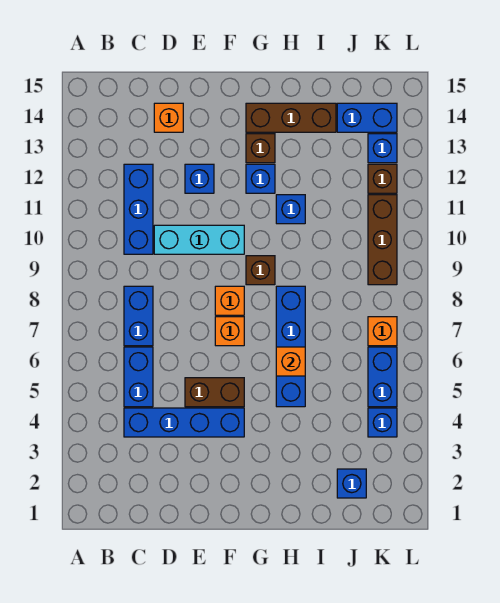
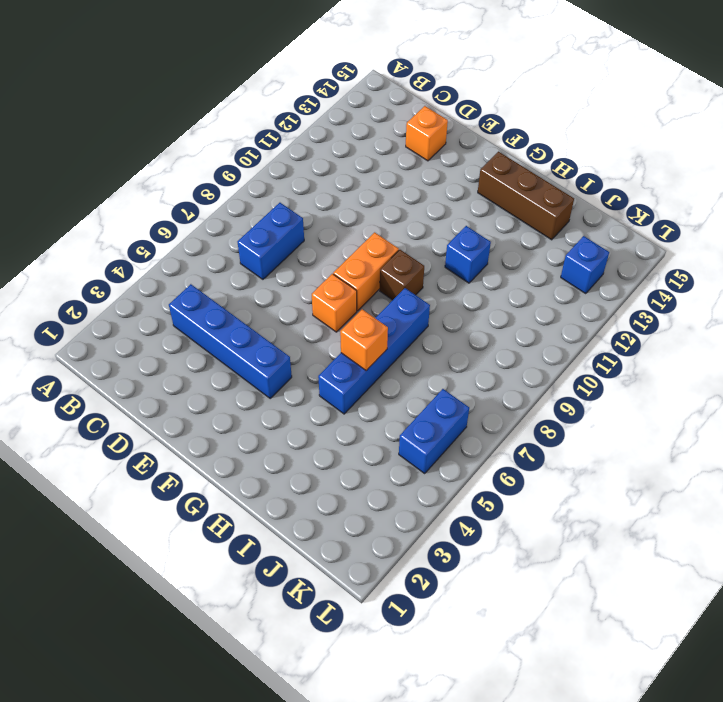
orange 1x2 brick [333,232,399,311] -> orange 1x1 brick [215,286,244,315]
none -> blue 1x2 brick [124,347,153,407]
none -> blue 1x3 brick [124,164,153,254]
none -> cyan 1x3 brick [154,225,244,254]

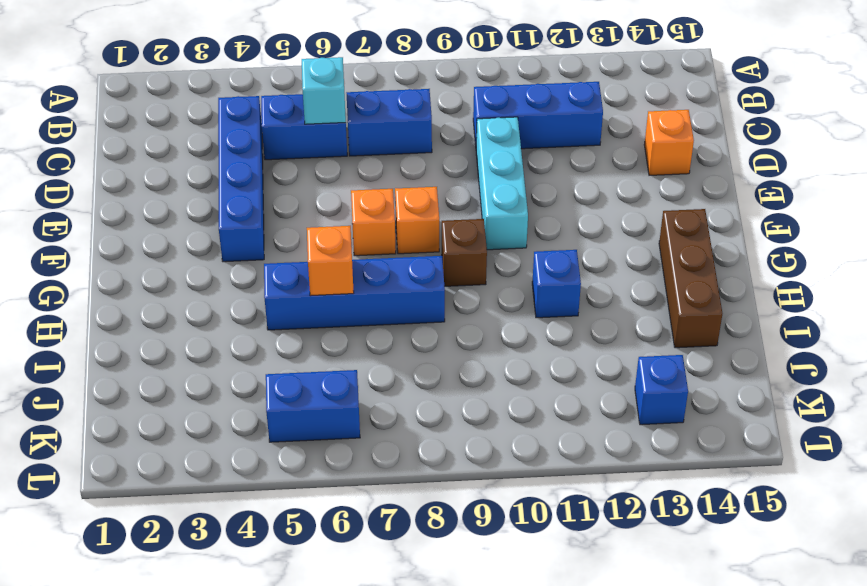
cyan 1x1 brick [302,57,346,124] -> none
none -> brown 1x2 brick [185,378,244,407]
none -> blue 1x1 brick [185,164,214,193]
none -> blue 1x1 brick [246,164,275,193]

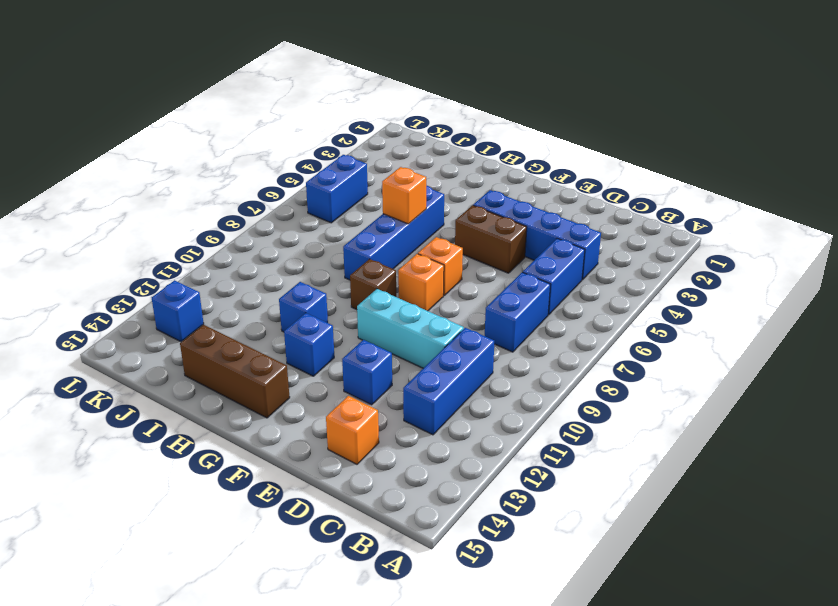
none -> brown 1x1 brick [246,134,275,163]
none -> blue 1x1 brick [337,469,366,498]
none -> blue 1x2 brick [337,103,397,132]

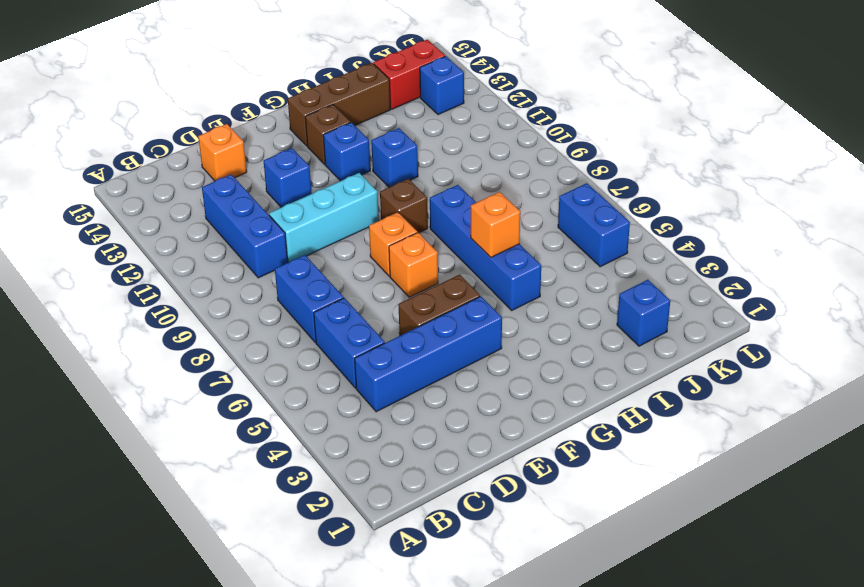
red 1x2 brick [373,40,445,109] -> blue 1x2 brick [337,103,397,132]
none -> blue 1x1 brick [368,408,397,437]
none -> orange 1x1 brick [368,317,397,346]
none -> brown 1x3 brick [368,195,397,285]

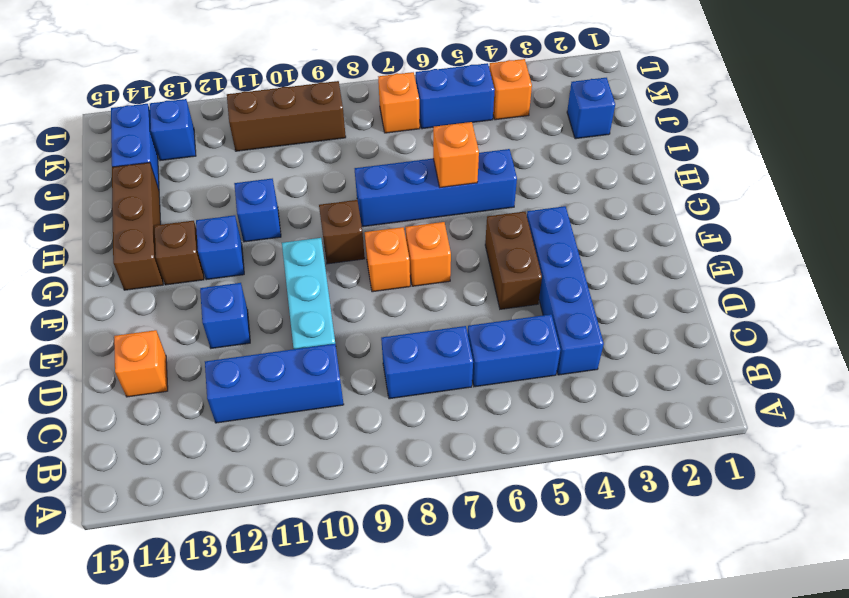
orange 1x1 brick [489,59,532,120] -> blue 1x1 brick [368,408,397,437]
none -> brown 1x1 brick [368,164,397,193]

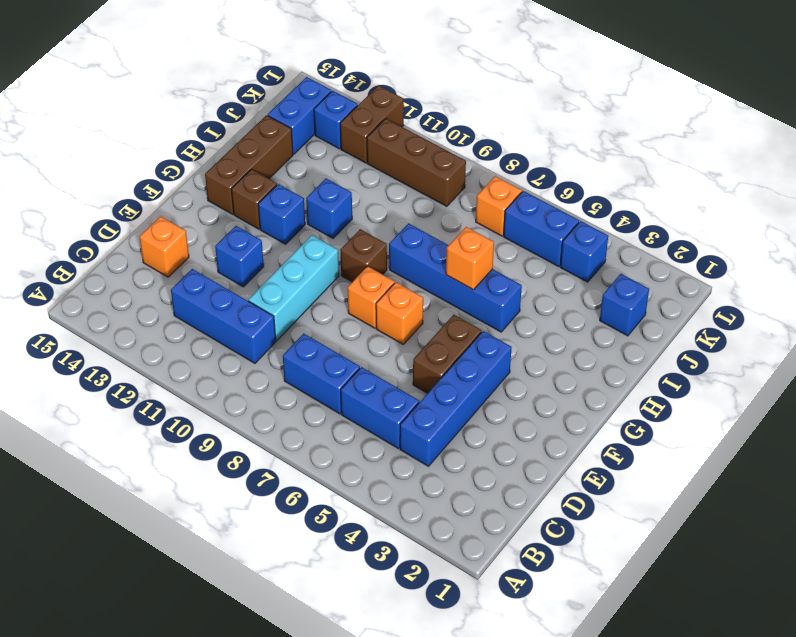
brown 1x2 brick [340,86,404,163] -> brown 1x1 brick [368,164,397,193]

